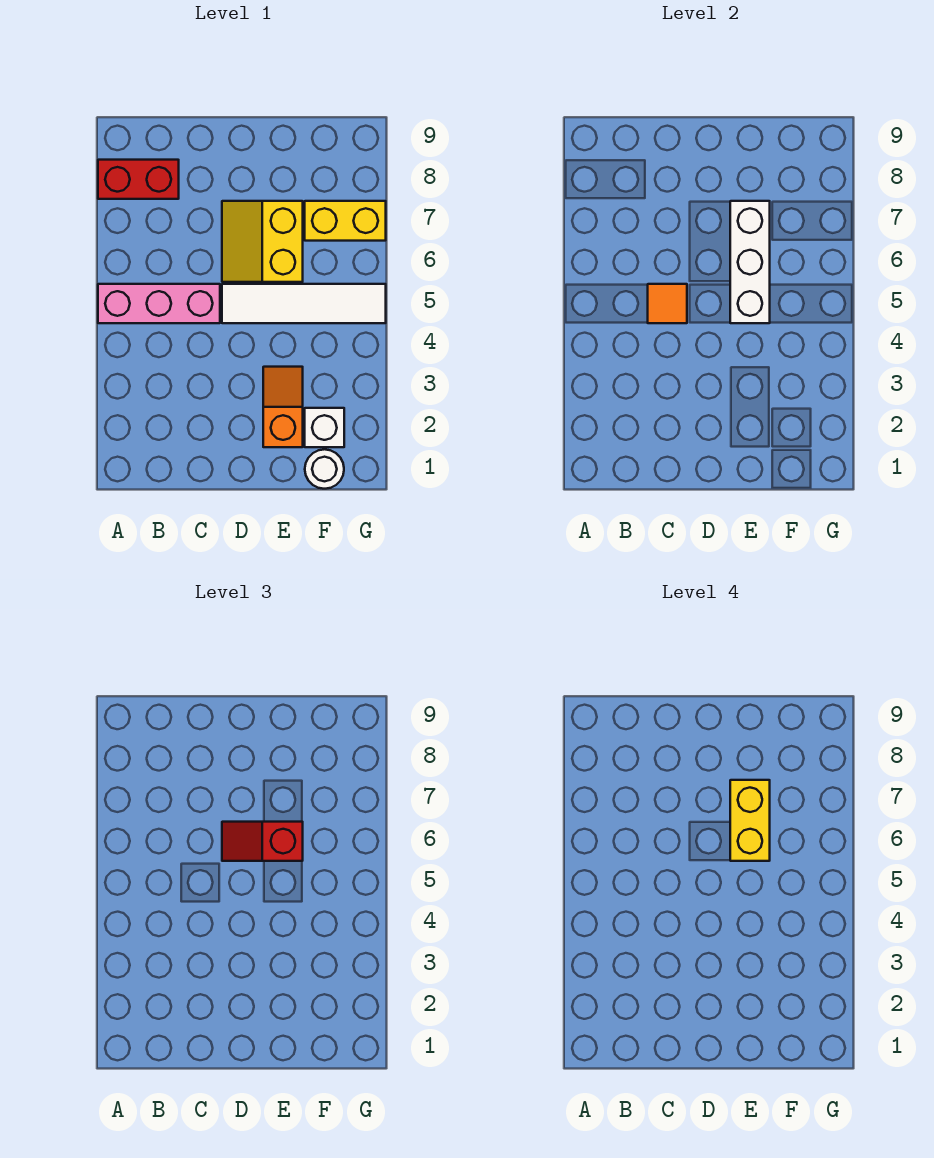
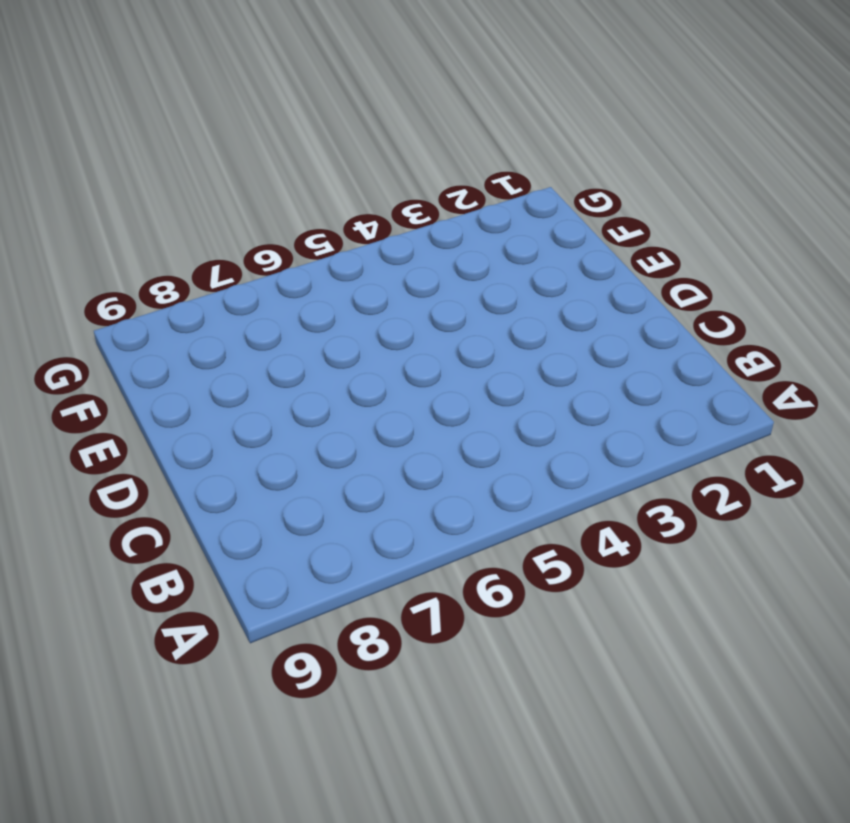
none -> pink 1x3 brick [98,284,220,323]
none -> red 1x2 brick [98,160,179,199]
none -> white 1x4 tile [222,284,386,323]

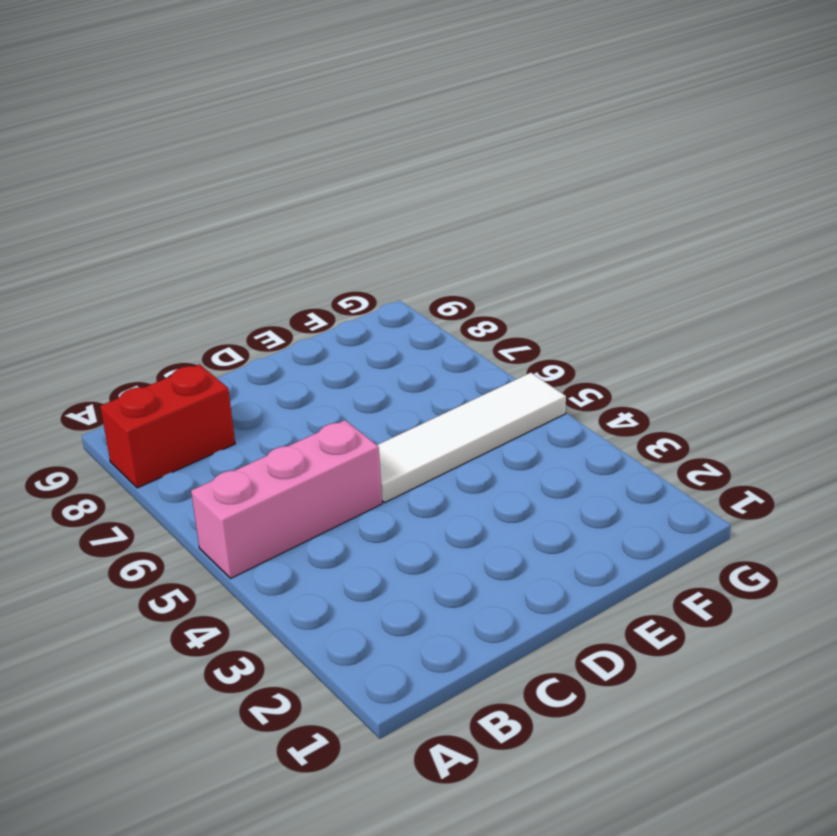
none -> yellow 2x2 slope [222,201,303,282]
none -> orange 1x2 slope [263,367,303,447]
none -> white 1x1 round brick [305,449,344,489]

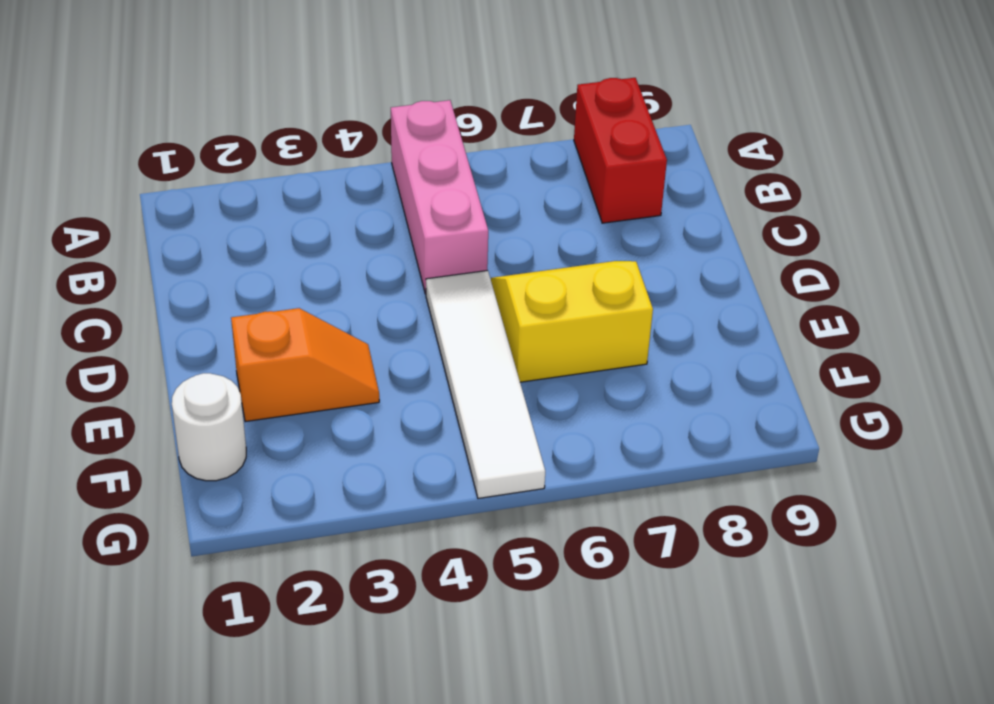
none -> white 1x1 brick [305,408,344,447]
none -> yellow 1x2 brick [305,201,386,241]
none -> orange 1x1 tile [648,284,687,323]

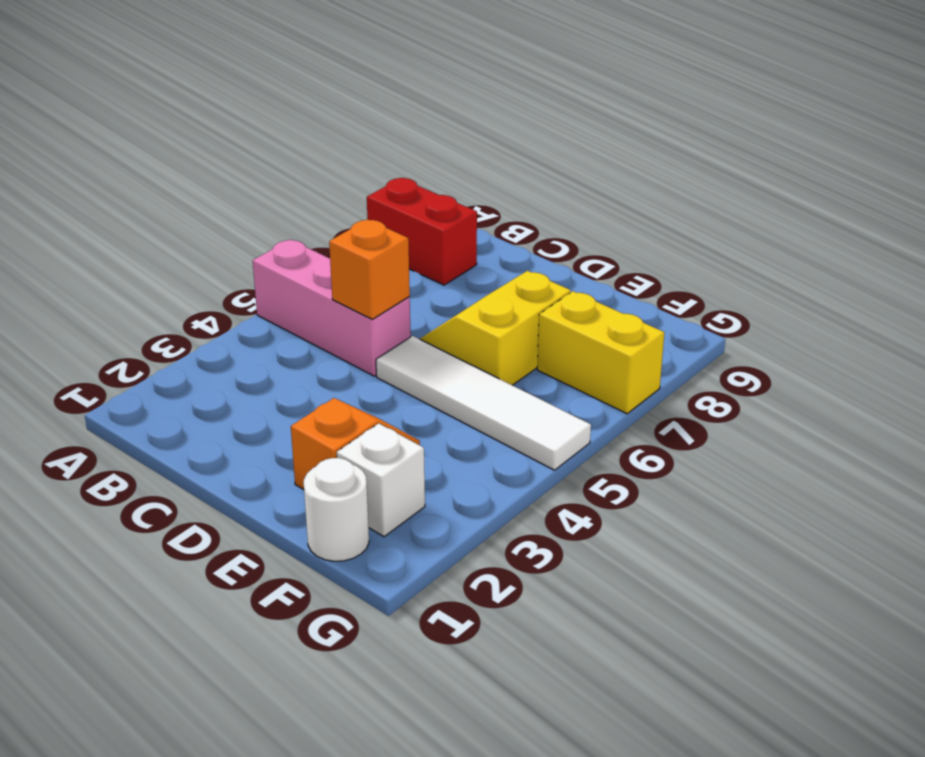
orange 1x1 brick [329,219,410,319] -> orange 1x1 tile [648,284,687,323]
none -> white 1x3 brick [730,201,770,323]
none -> red 1x2 slope [222,822,303,861]
none -> yellow 1x2 brick [730,780,770,861]

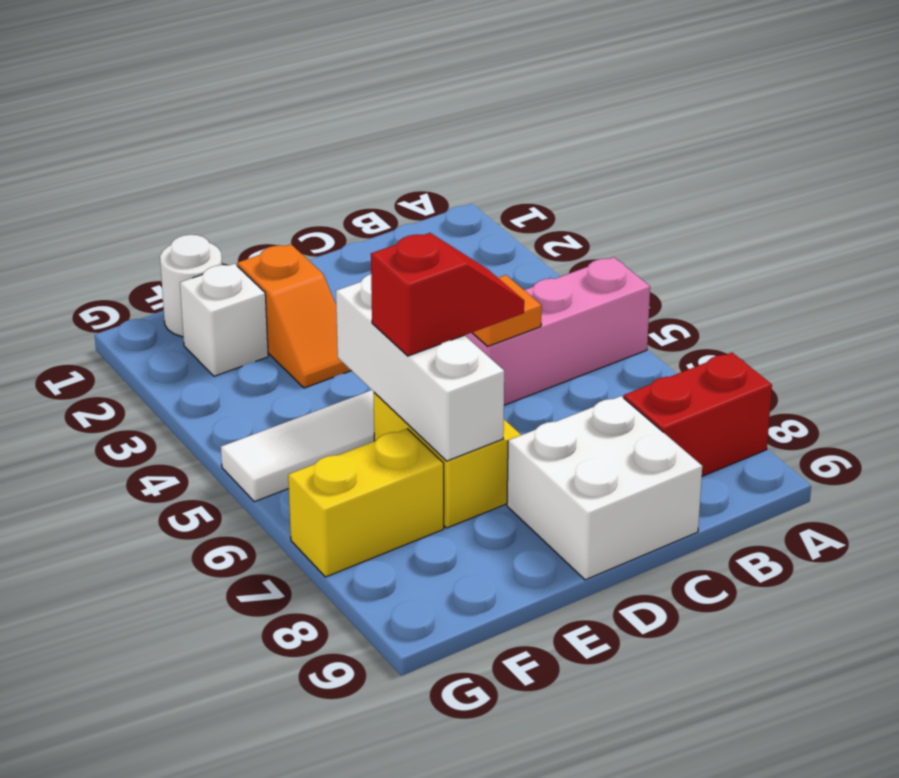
white 2x2 brick [507,396,702,580] -> none
none -> yellow 1x2 brick [730,780,770,861]

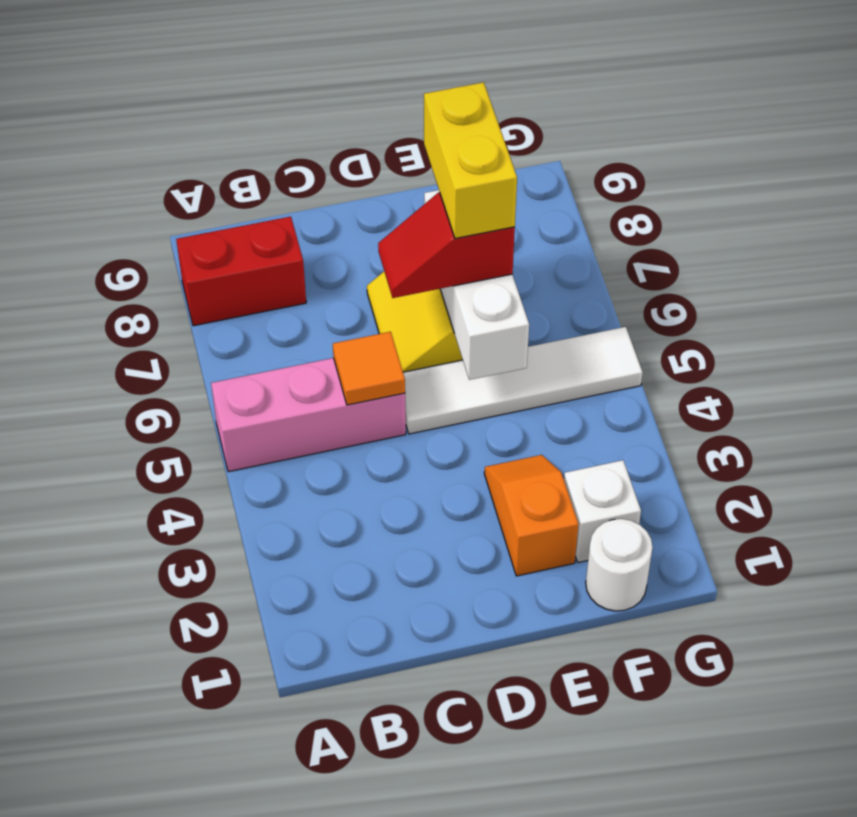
none -> yellow 1x2 brick [305,201,386,241]

